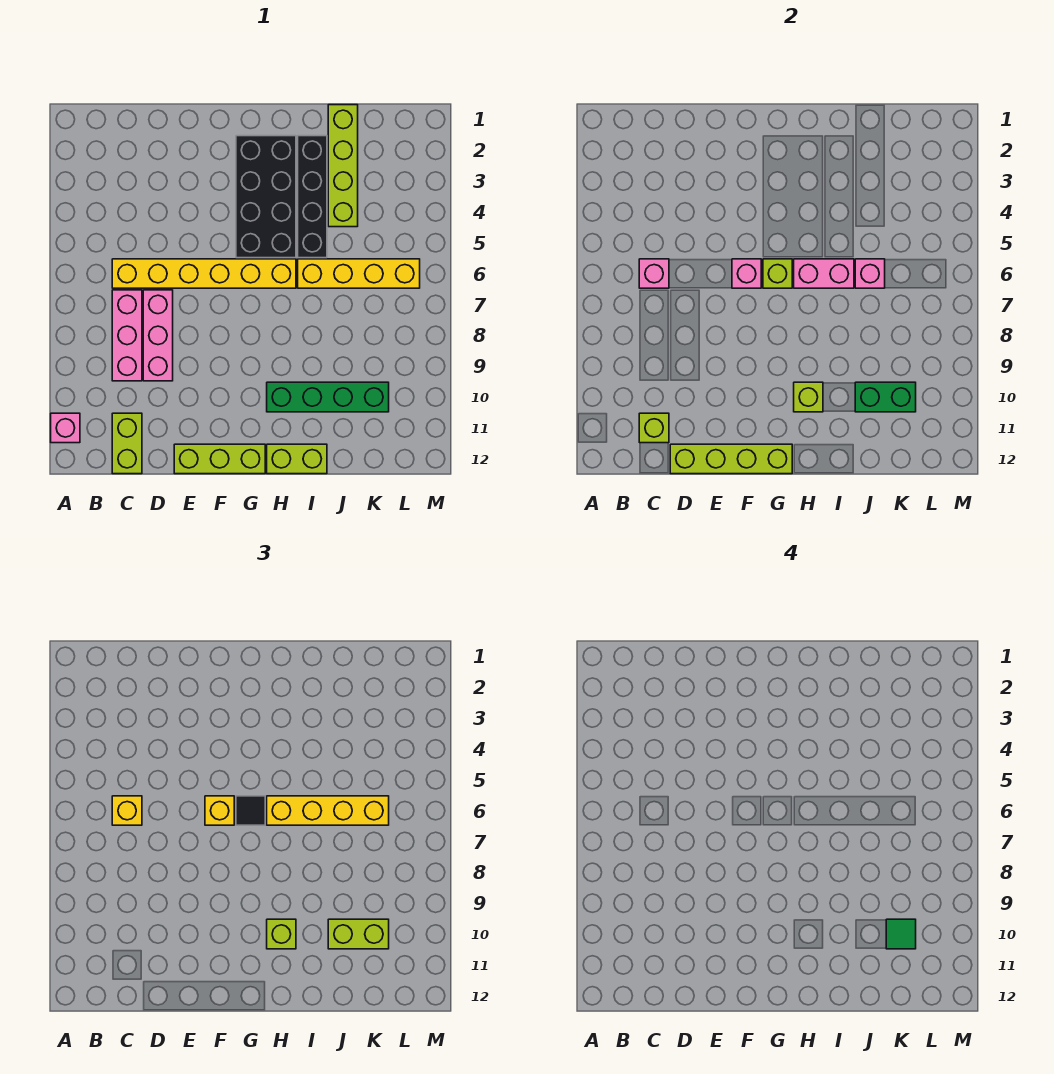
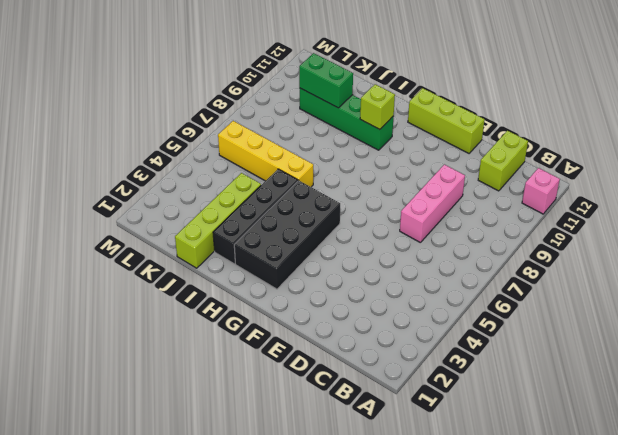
none -> yellow 1x6 brick [112,259,296,288]
none -> pink 1x3 brick [112,290,142,381]
none -> lime 1x2 brick [267,444,327,474]

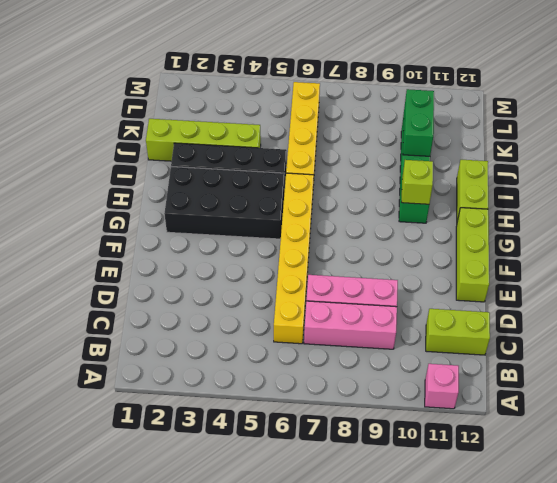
none -> pink 1x1 brick [639,259,669,288]
none -> lime 1x1 brick [639,413,669,443]
none -> lime 1x4 brick [670,444,792,474]

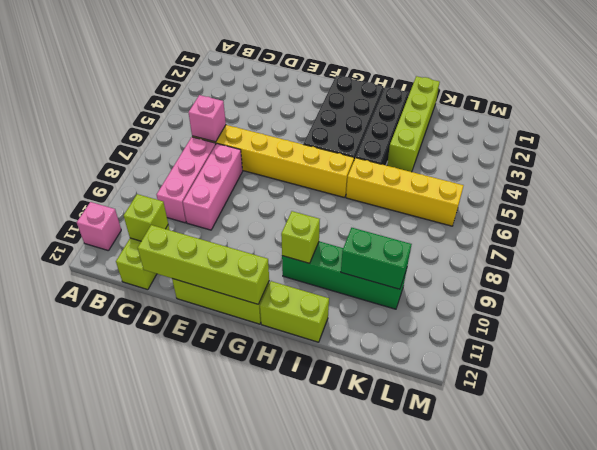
none -> pink 1x1 brick [732,259,761,288]
none -> lime 1x1 brick [763,259,792,288]
none -> pink 1x2 brick [794,259,854,288]

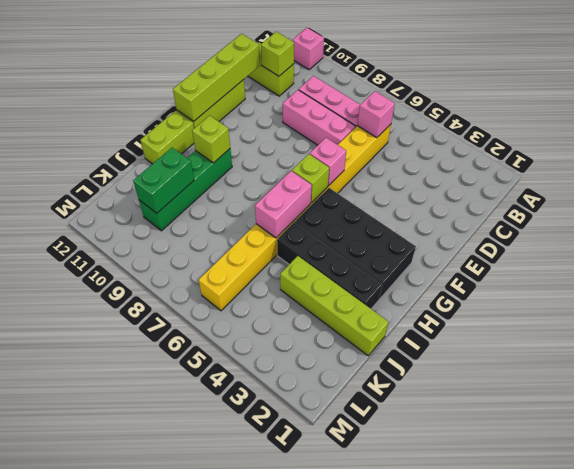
none -> pink 1x1 brick [855,259,885,288]
none -> yellow 1x1 brick [112,796,142,825]
none -> yellow 1x1 brick [205,796,234,825]

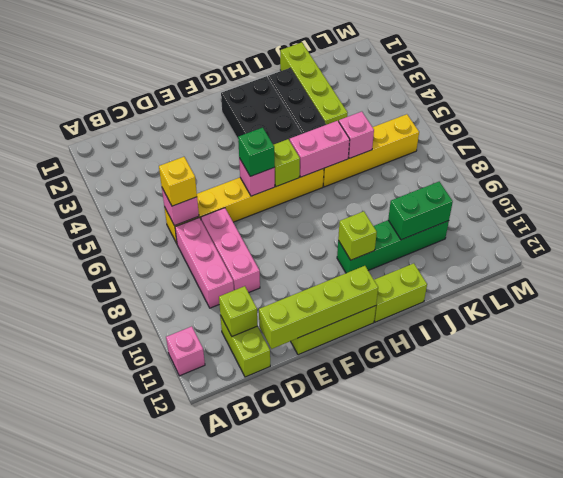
green 1x1 brick [238,128,275,176] -> yellow 1x1 brick [205,796,234,825]
none -> black 1x1 tile [236,796,265,825]
none -> yellow 1x4 brick [267,796,389,825]
none -> lime 1x1 brick [267,919,296,949]

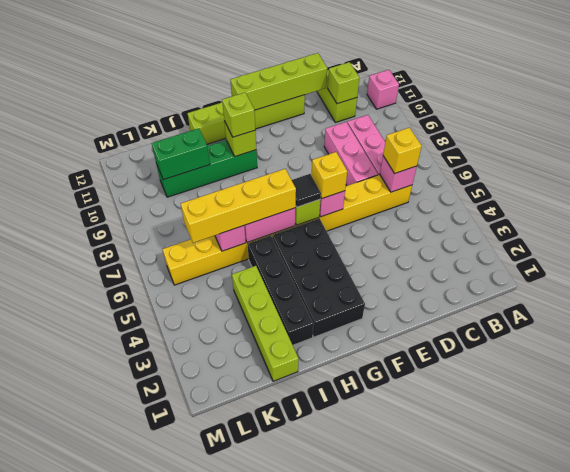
none -> lime 1x2 brick [328,919,389,949]
none -> green 1x1 tile [886,919,916,949]

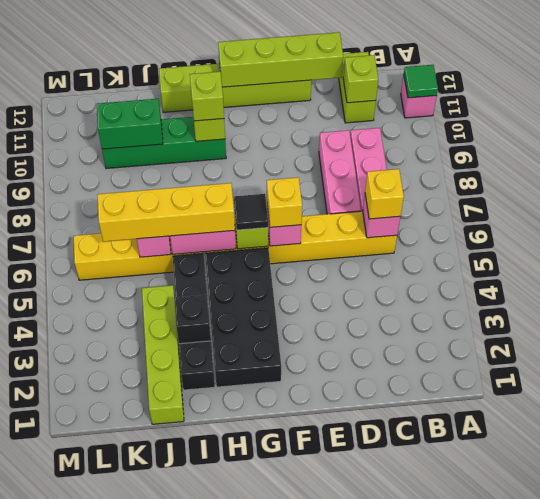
green 1x1 tile [404,65,438,98] -> green 1x1 tile moved to [886,919,916,949]
black 1x1 brick [175,295,211,344] -> none
none -> lime 1x2 brick [328,919,389,949]

